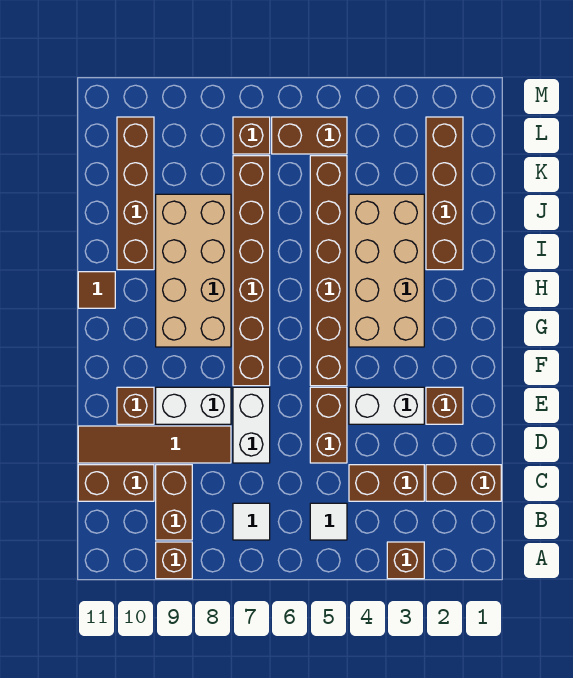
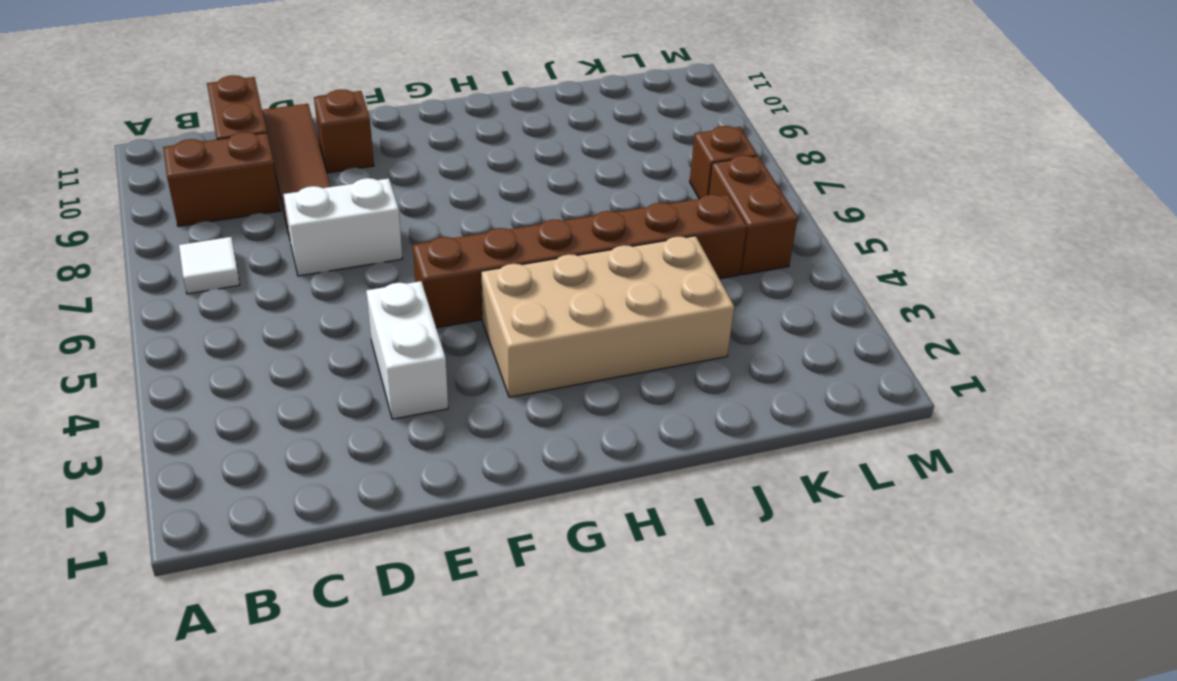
none -> brown 1x1 brick [387,542,424,579]
none -> brown 1x1 brick [156,542,192,579]
none -> white 1x1 tile [310,503,347,540]

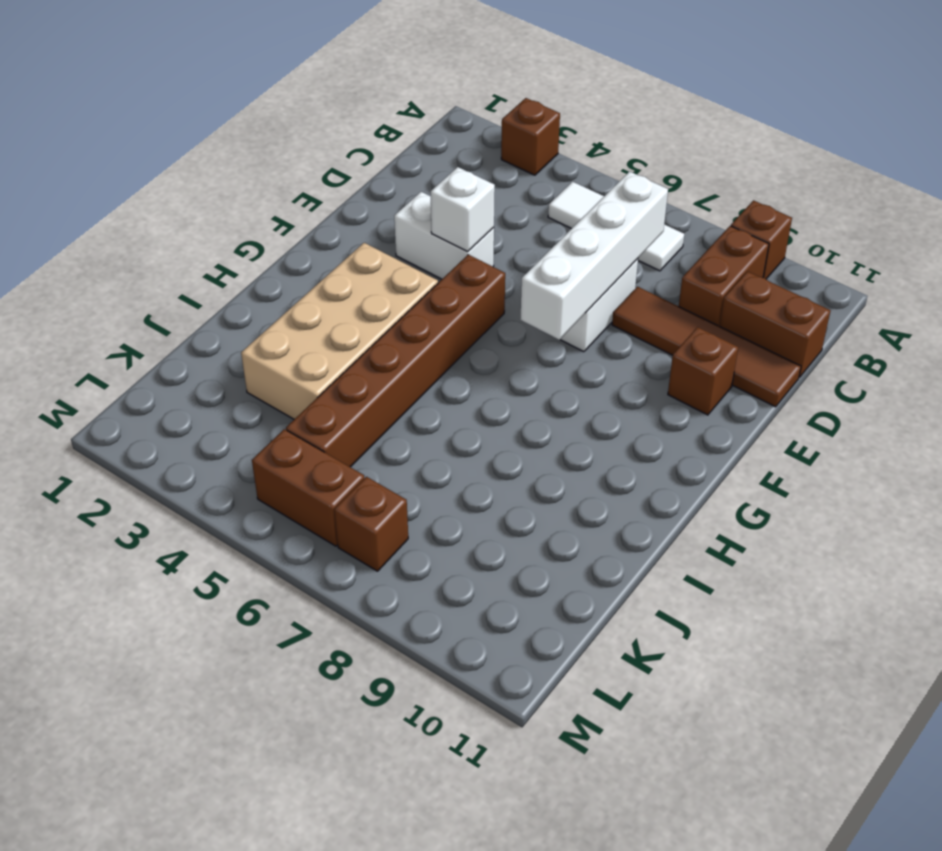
white 1x4 brick [520,171,668,340] -> none
white 1x1 brick [431,167,495,251] -> none
none -> brown 1x2 brick [426,465,501,501]
none -> brown 1x2 brick [349,465,424,501]
none -> brown 1x2 brick [310,387,347,463]

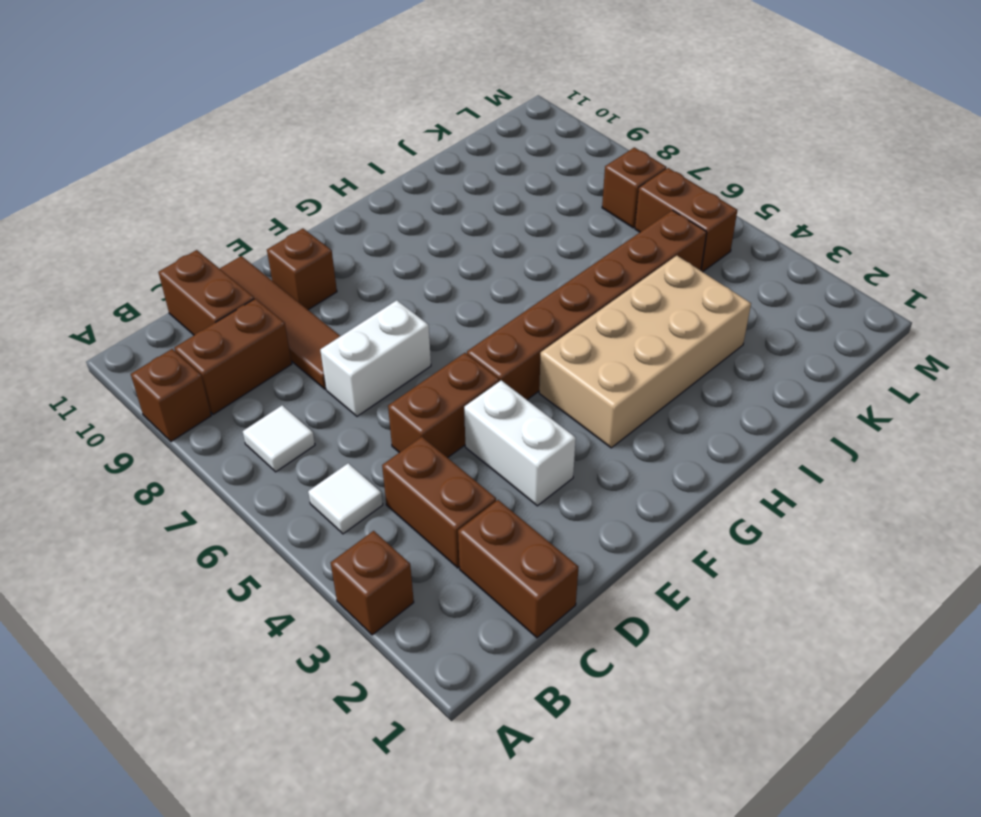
none -> brown 1x1 brick [426,387,463,424]
none -> white 1x2 brick [156,387,231,424]
none -> brown 1x6 brick [233,156,270,386]

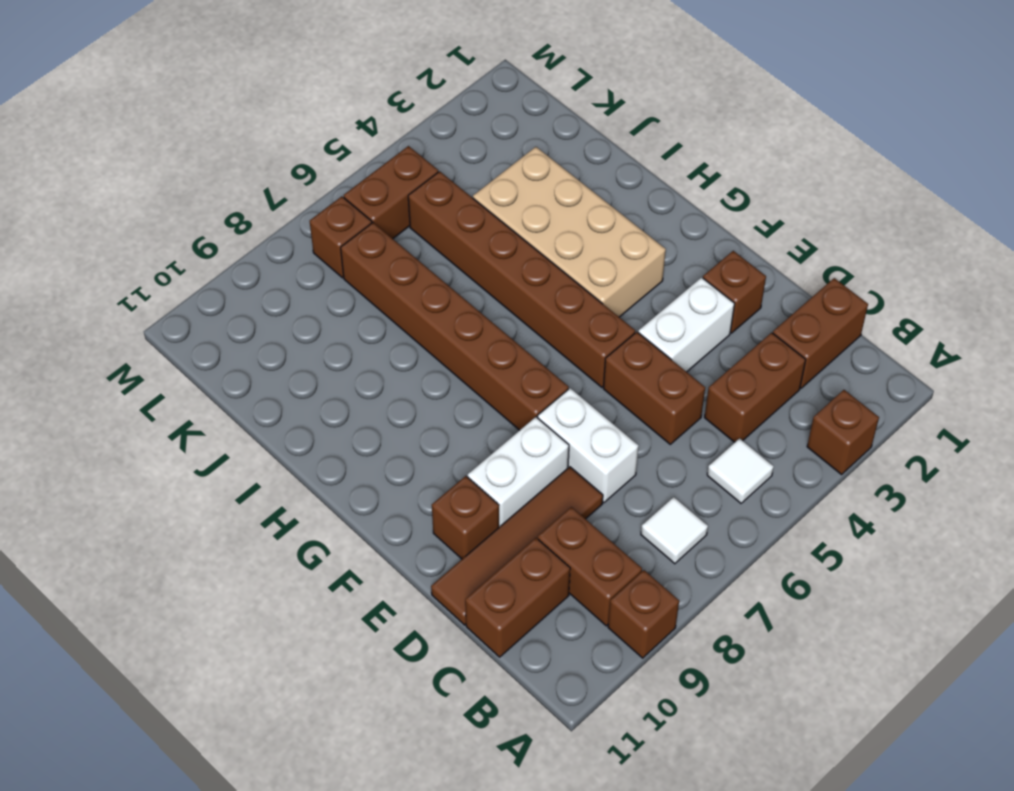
none -> tan 2x4 brick [156,194,231,347]
none -> brown 1x1 tile [78,272,115,308]
none -> brown 1x4 brick [426,117,463,270]

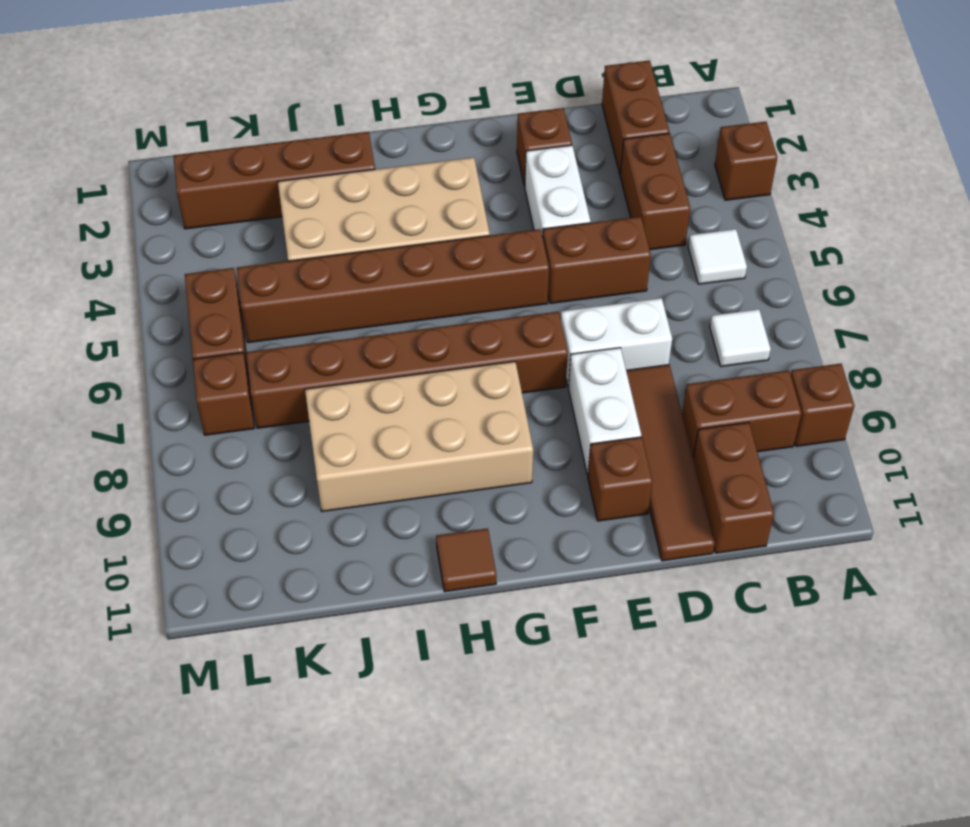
none -> brown 1x4 brick [117,117,154,270]

